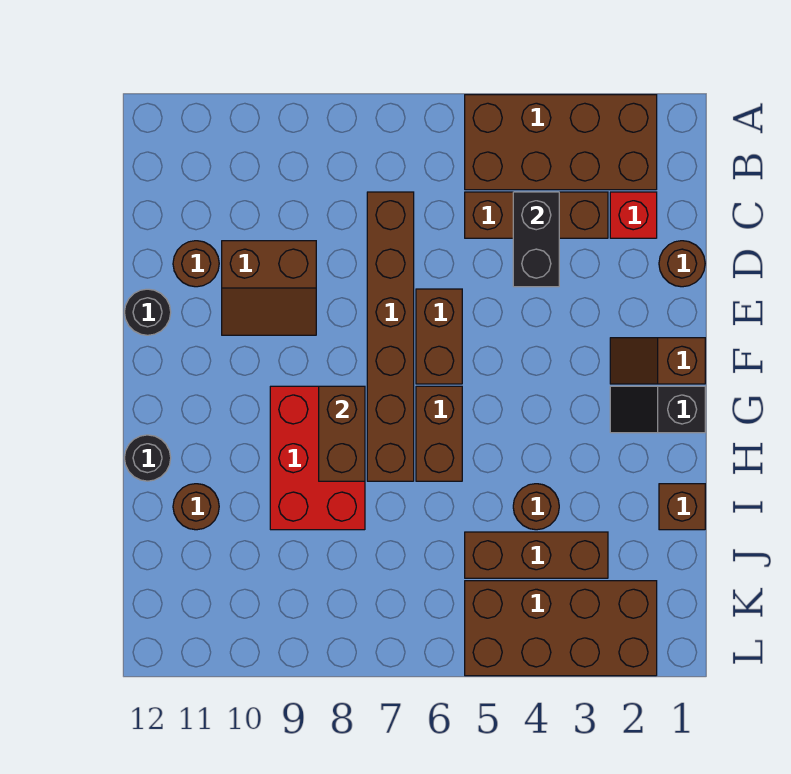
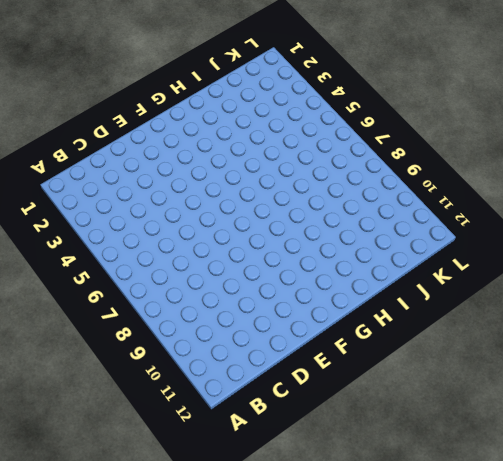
none -> brown 2x4 brick [465,95,657,190]
none -> red 1x1 brick [610,192,657,238]
none -> brown 1x3 brick [465,192,608,238]

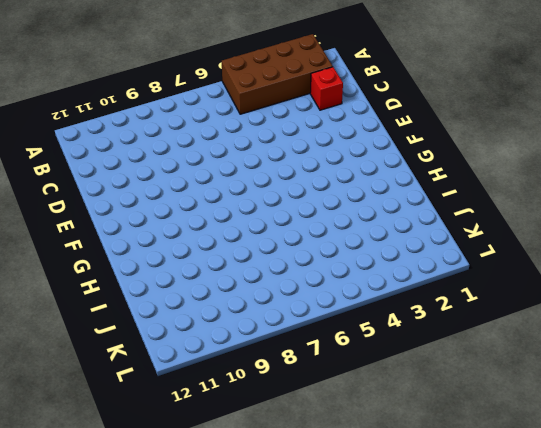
none -> brown 1x3 brick [465,192,608,238]
none -> brown 1x6 brick [367,192,414,481]
none -> brown 1x1 round brick [659,241,705,287]

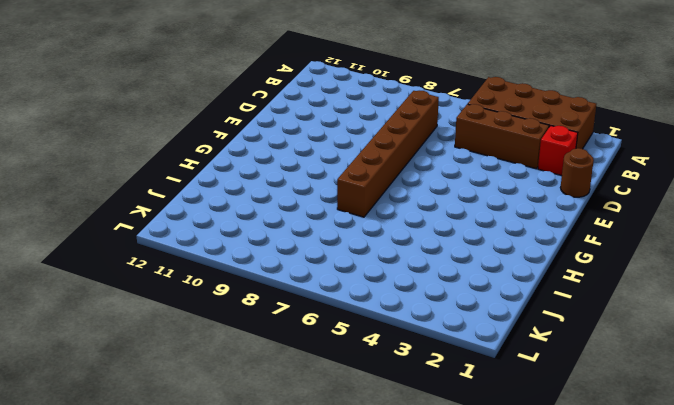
none -> brown 2x2 slope [222,241,316,335]
none -> brown 1x1 round brick [173,241,219,287]
none -> brown 1x2 brick [416,289,462,384]

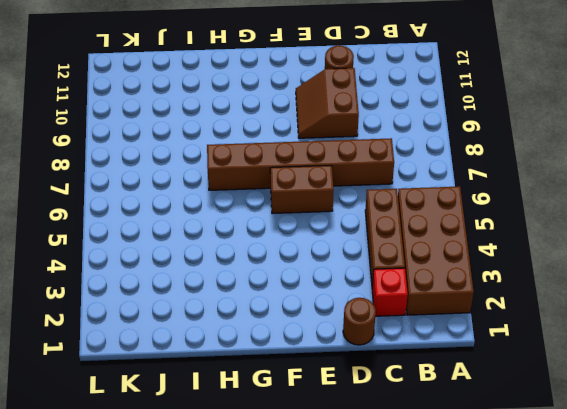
none -> black 1x1 round brick [124,289,171,335]
none -> brown 1x2 slope [610,338,705,384]
none -> black 1x2 slope [610,386,705,433]

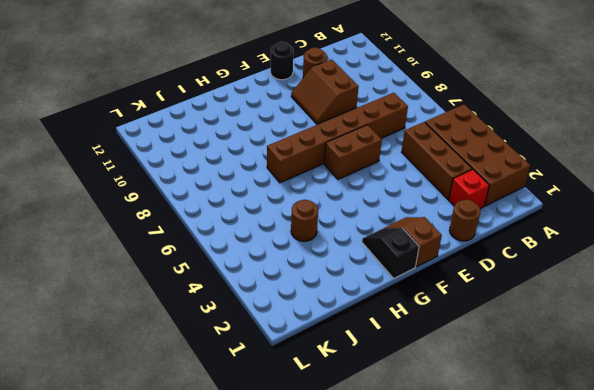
none -> brown 1x2 brick [416,386,462,481]
none -> red 2x3 brick [270,386,365,530]
none -> black 1x1 round brick [125,435,171,481]

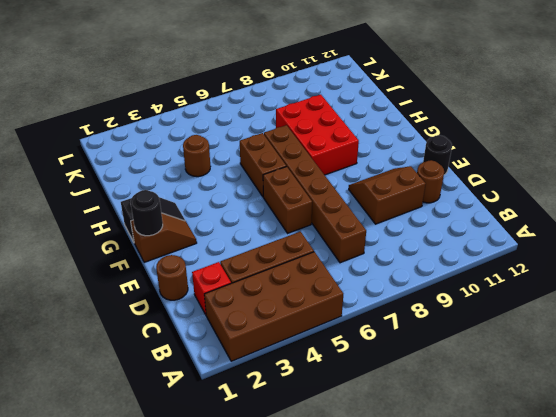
black 1x1 round brick [131,190,163,236] -> black 1x1 round brick moved to [125,435,171,481]
none -> brown 1x1 brick [659,484,705,530]
none -> brown 1x1 round brick [173,484,219,530]
none -> brown 1x3 brick [465,532,608,578]

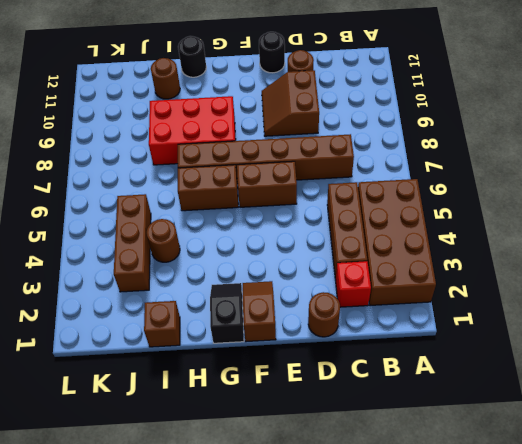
none -> brown 2x4 brick [465,581,657,676]
none -> black 1x2 brick [513,192,559,287]
none -> brown 1x2 brick [319,386,365,481]

